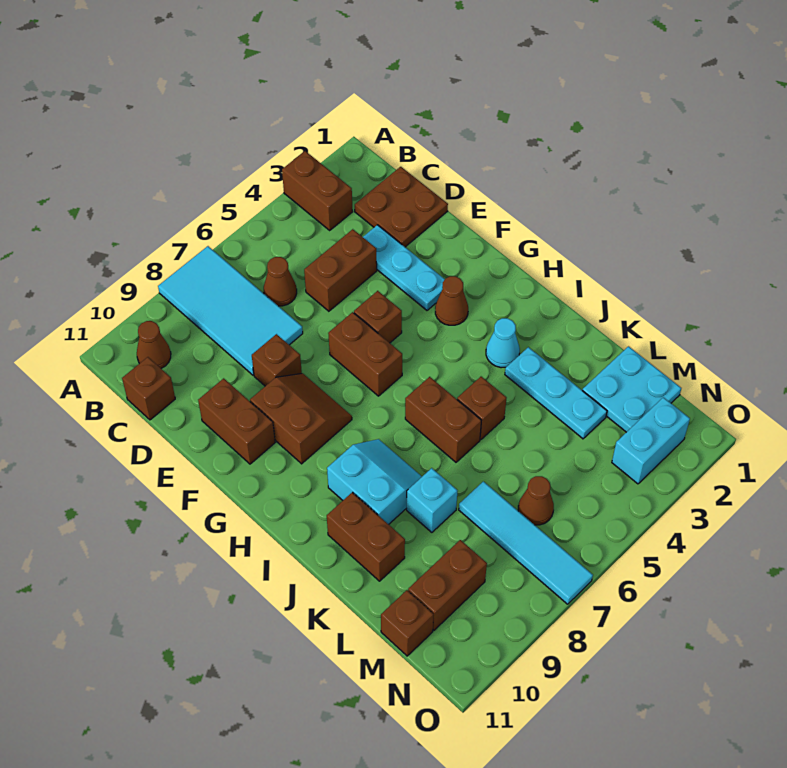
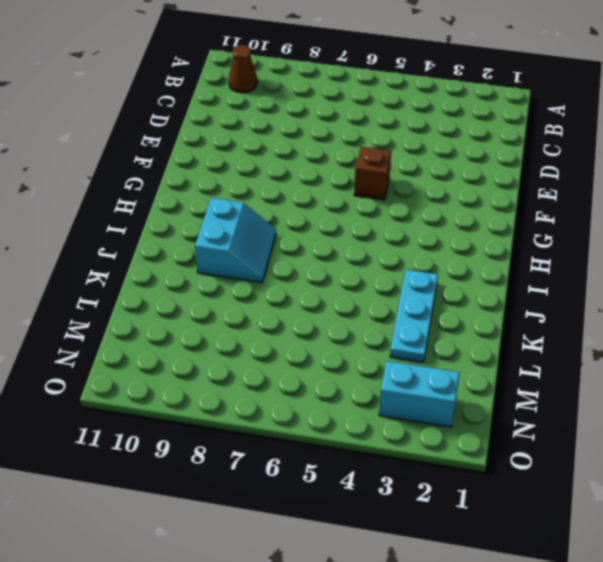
none -> brown 1x2 brick [282,151,353,230]
none -> cyan 2x4 tile [158,246,303,375]
none -> brown 2x2 plate [355,167,448,247]

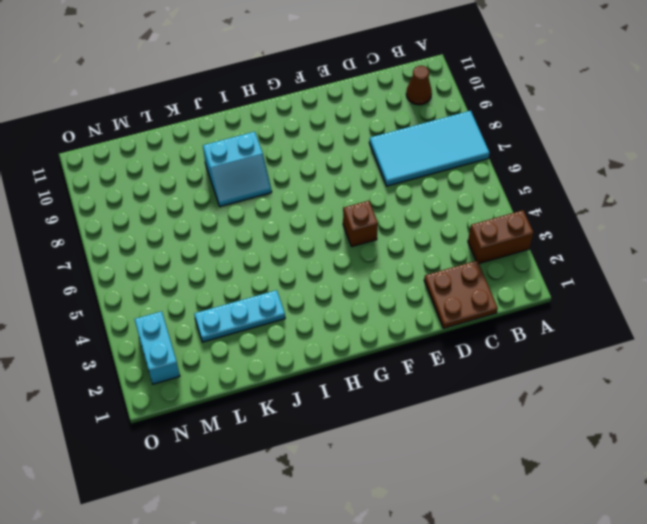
none -> brown 1x1 cone [264,257,297,306]
none -> brown 1x1 brick [122,357,175,420]
none -> cyan 1x3 plate [363,225,445,310]

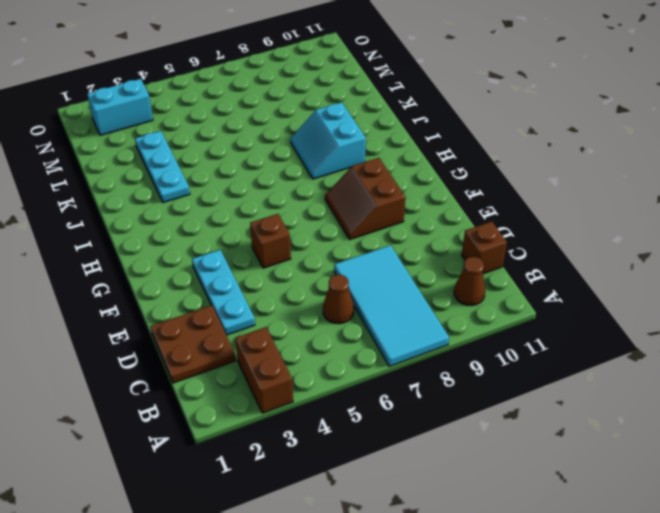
none -> brown 1x2 brick [304,229,377,311]
none -> brown 1x1 brick [252,334,302,386]
none -> brown 1x2 brick [198,378,275,464]

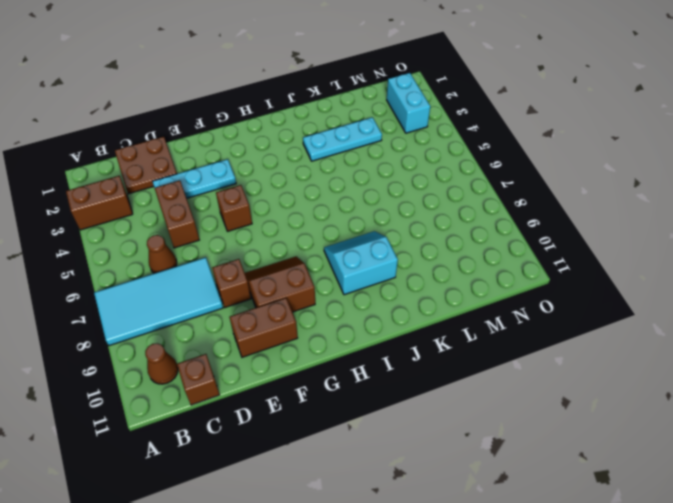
none -> brown 1x2 brick [328,312,402,396]
none -> brown 1x1 cone [435,276,468,325]
none -> cyan 1x1 cone [486,318,520,368]

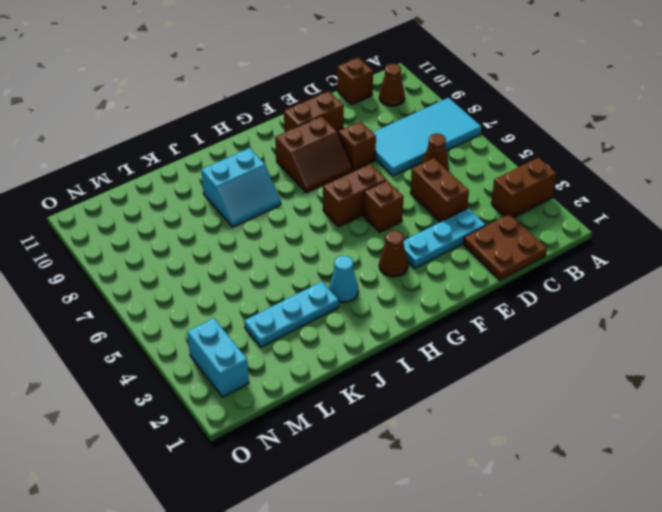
none -> brown 1x2 brick [405,377,481,462]
none -> brown 1x1 brick [457,377,506,440]
none -> brown 1x2 brick [327,492,405,581]

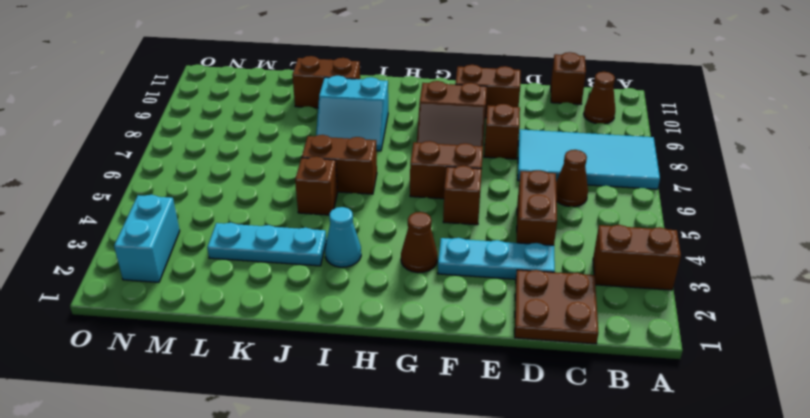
none -> cyan 1x1 brick [407,468,457,532]
none -> cyan 2x2 plate [582,346,681,432]
none -> cyan 1x4 tile [459,481,593,604]

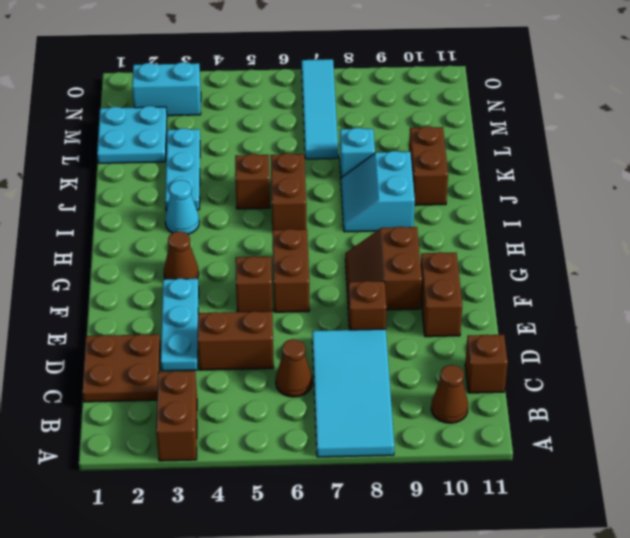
none -> brown 1x1 cone [518,476,554,525]
none -> brown 1x2 brick [408,540,487,630]
none -> brown 1x1 brick [381,590,434,656]

